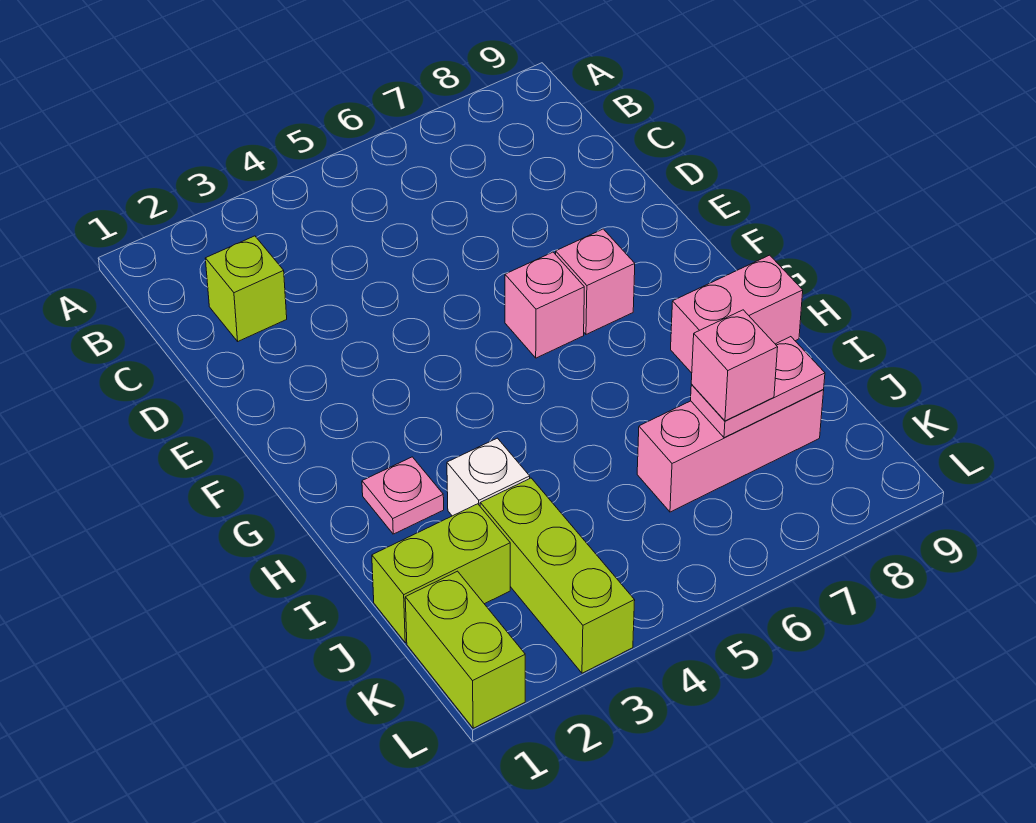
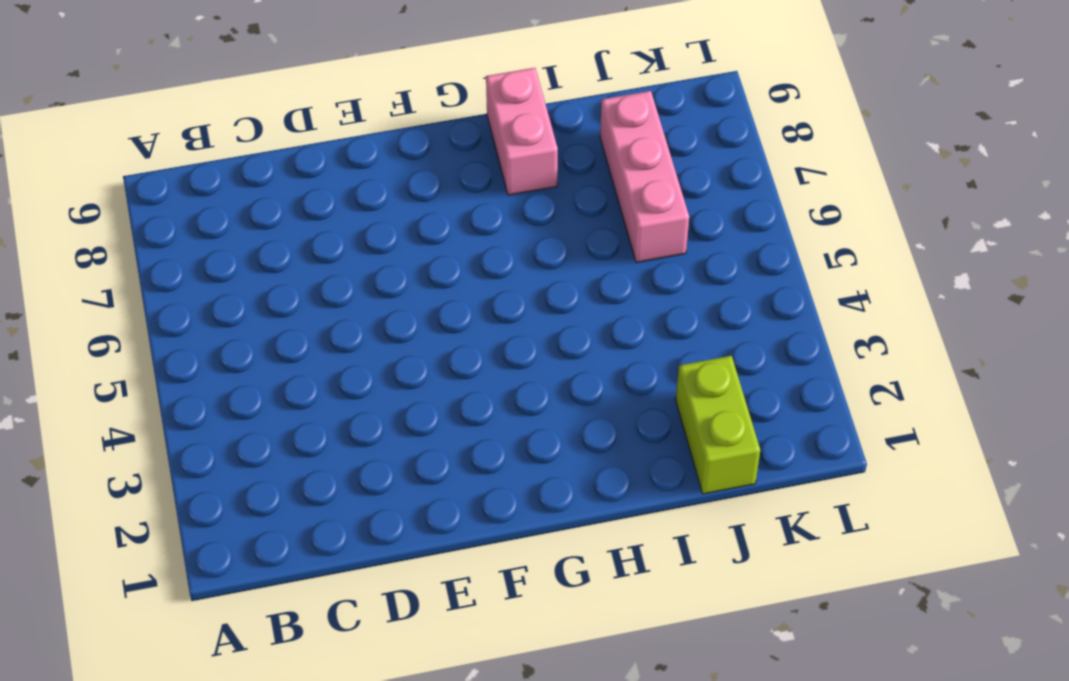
none -> lime 1x1 brick [205,236,287,341]
none -> pink 1x1 brick [505,252,584,358]
none -> pink 1x1 brick [556,229,635,334]

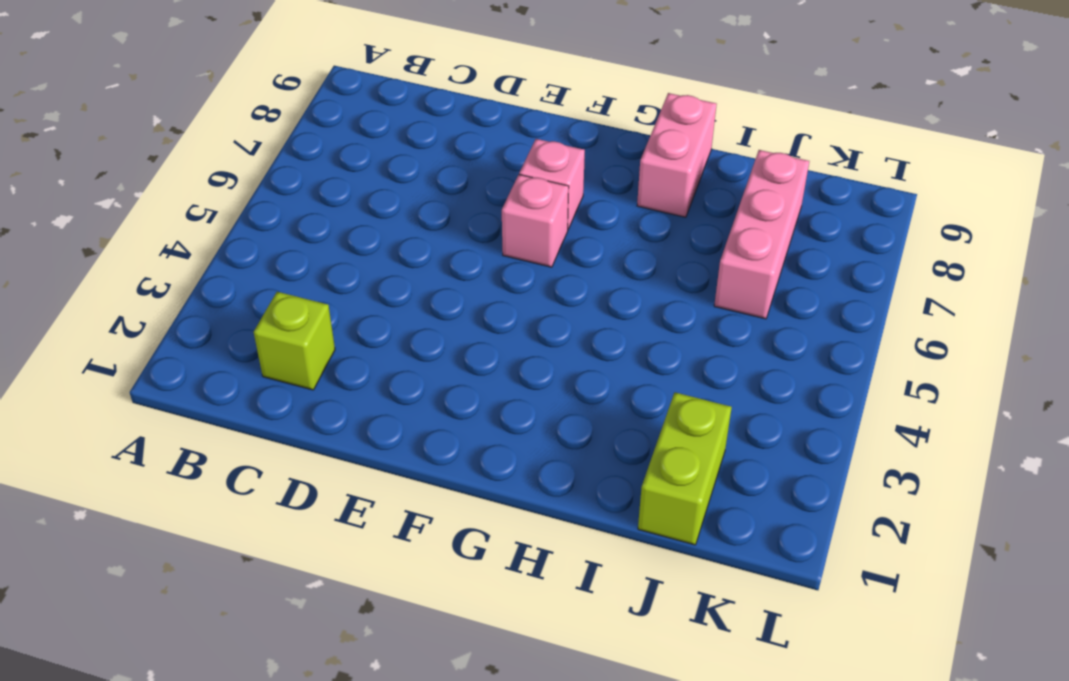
none -> pink 1x1 plate [362,457,444,534]
none -> white 1x1 brick [447,438,530,516]
none -> lime 1x3 brick [480,478,635,673]

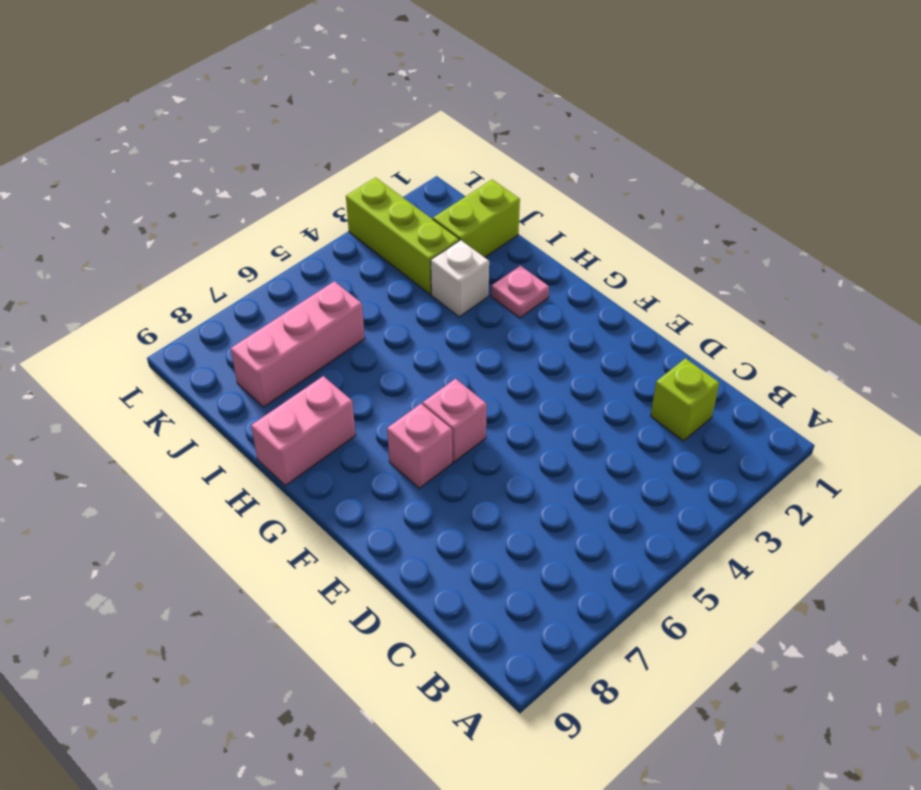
none -> lime 1x2 brick [405,571,525,728]
none -> pink 1x2 plate [691,337,825,438]
none -> pink 1x1 brick [691,310,778,421]

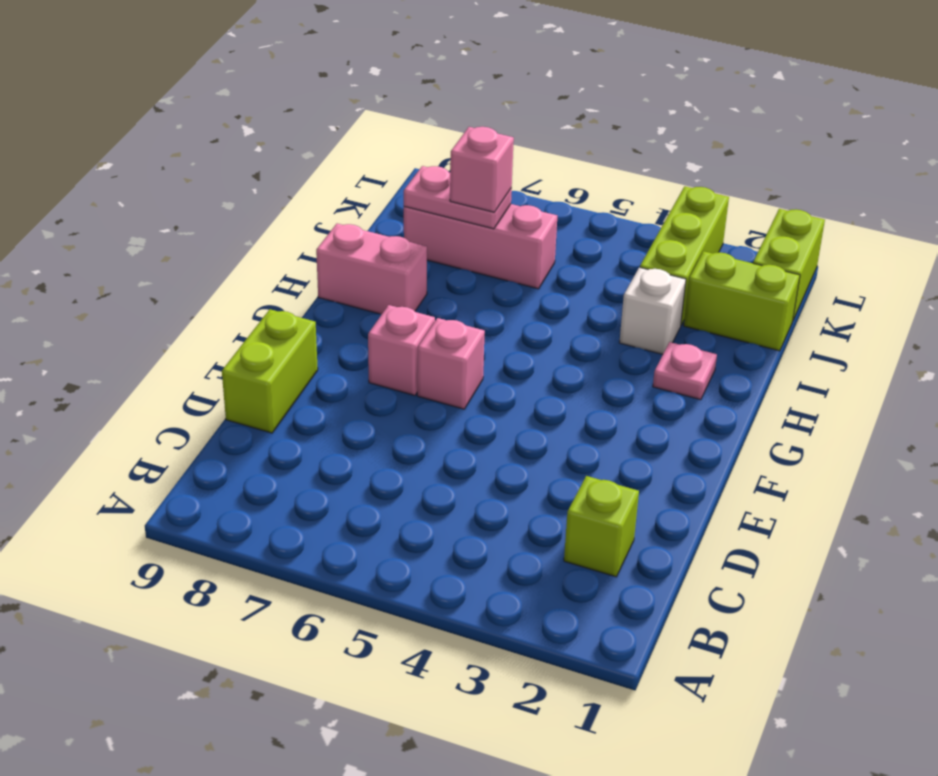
lime 1x2 brick [222,309,318,433] -> none

